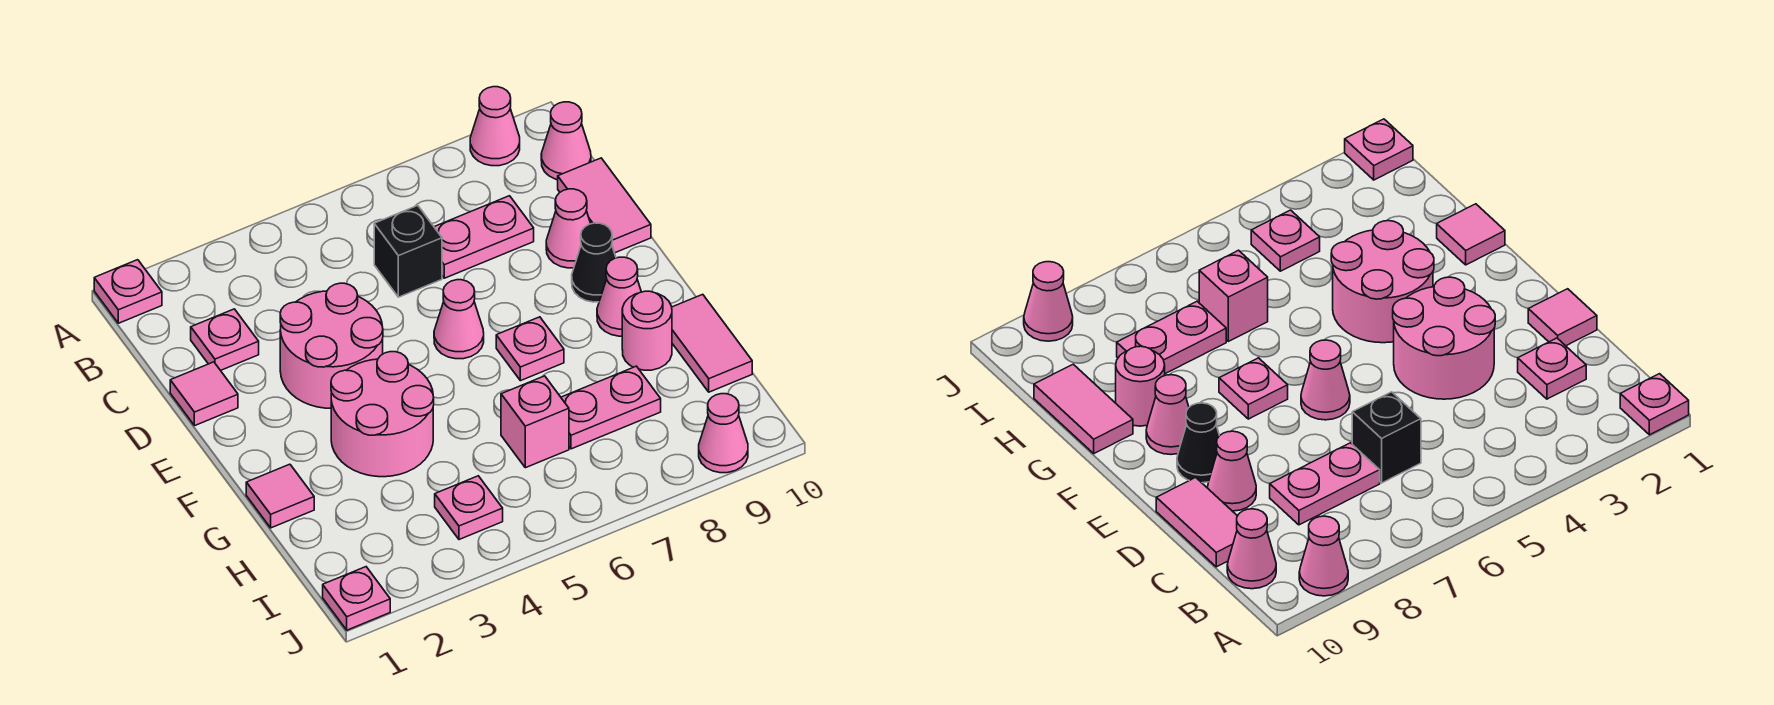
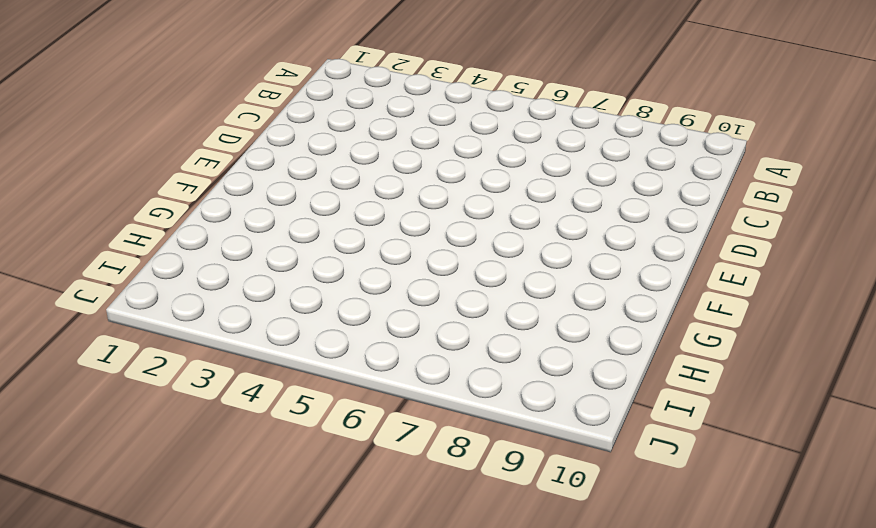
none -> pink 1x1 plate [94,260,162,323]
none -> pink 1x1 cone [470,87,520,166]
none -> pink 1x1 cone [541,102,591,180]

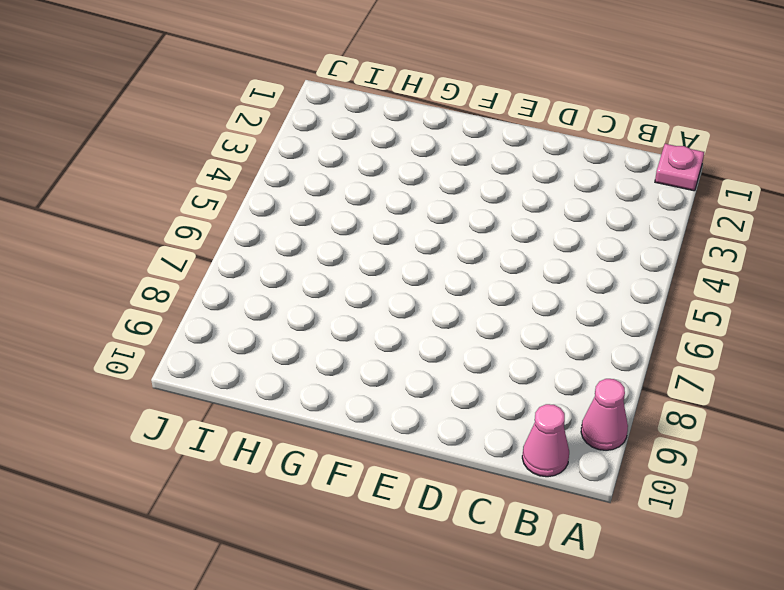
none -> pink 1x1 plate [191,309,259,370]
none -> black 1x1 brick [374,205,442,297]
none -> pink 1x2 plate [434,196,534,278]

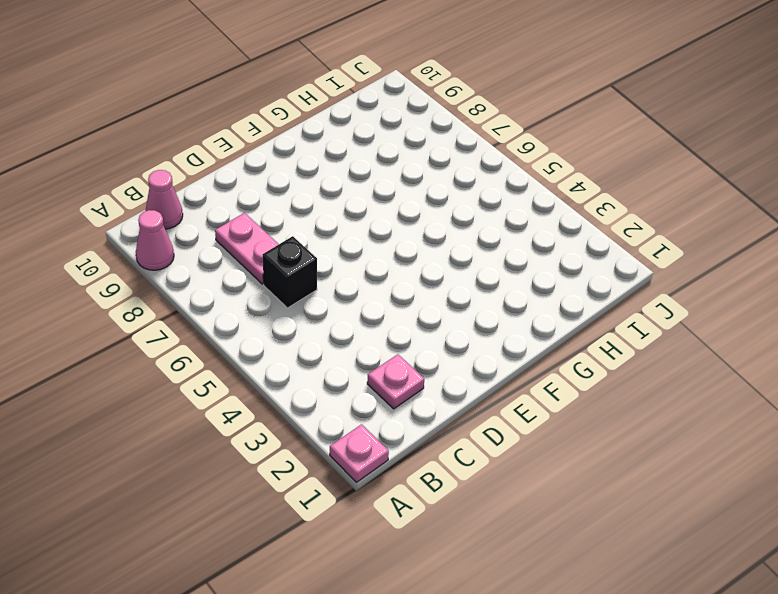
none -> pink 1x2 tile [558,158,651,253]
none -> pink 1x1 tile [170,362,238,426]
none -> pink 2x2 round brick [280,283,383,408]

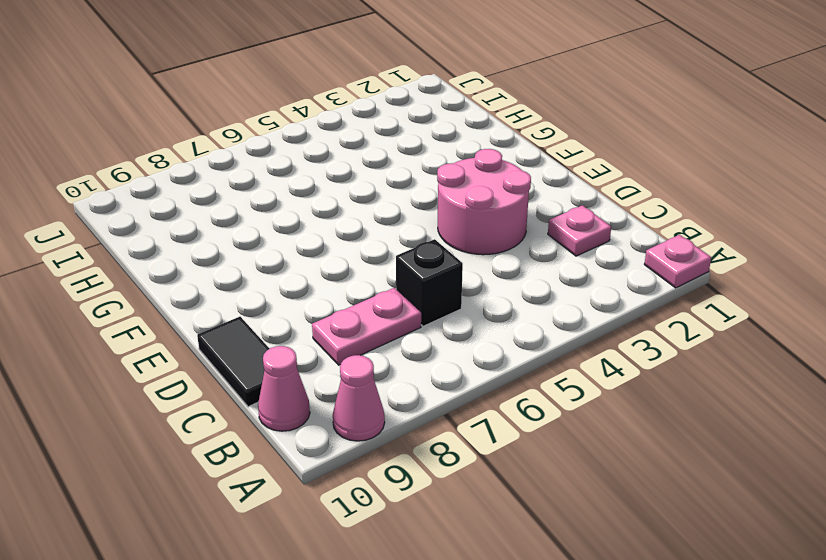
black 1x2 tile [197,317,270,407] -> pink 1x2 tile [558,158,651,253]
none -> pink 1x1 tile [170,362,238,426]
none -> pink 1x1 cone [546,189,591,268]
none -> pink 1x1 cone [434,280,484,359]

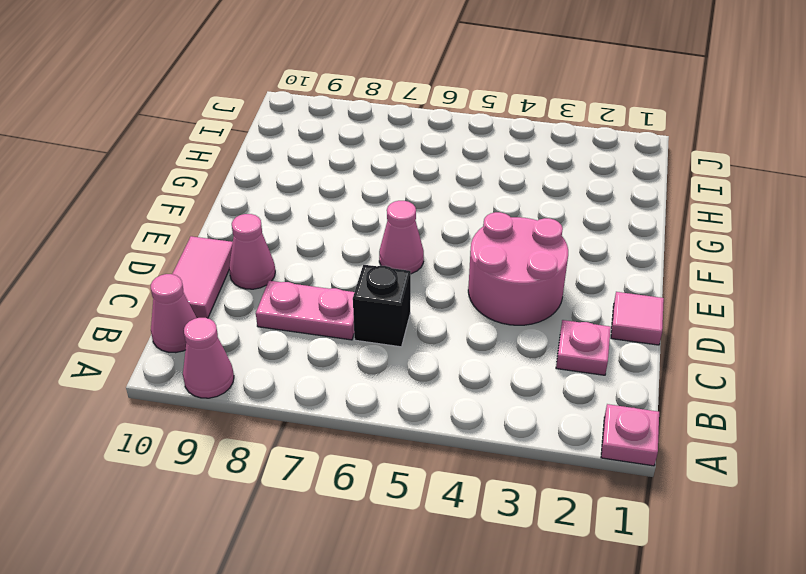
none -> black 1x1 cone [572,223,616,302]
none -> pink 2x2 round brick [331,352,434,477]
none -> pink 1x1 plate [496,317,564,381]

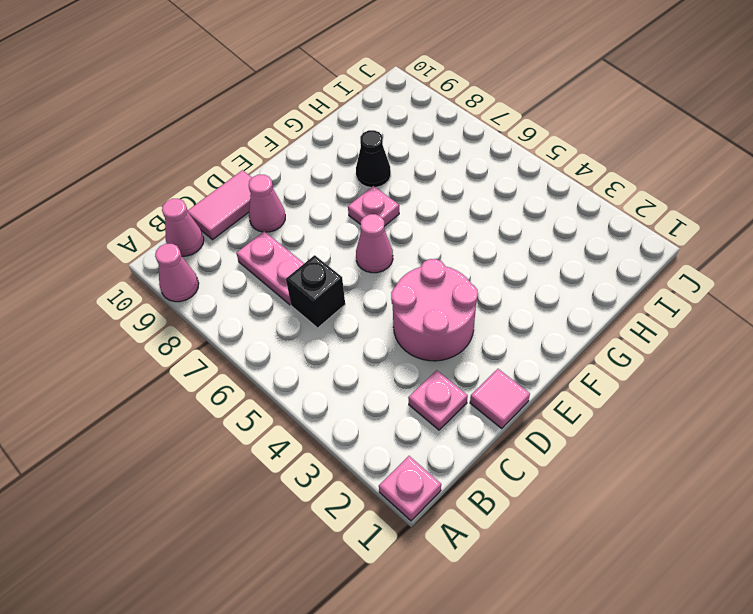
black 1x1 cone [356,130,391,188] -> black 1x1 cone moved to [572,223,616,302]
none -> pink 2x2 round brick [331,352,434,477]
none -> pink 1x1 cone [597,257,641,336]
none -> pink 1x1 tile [246,464,314,528]

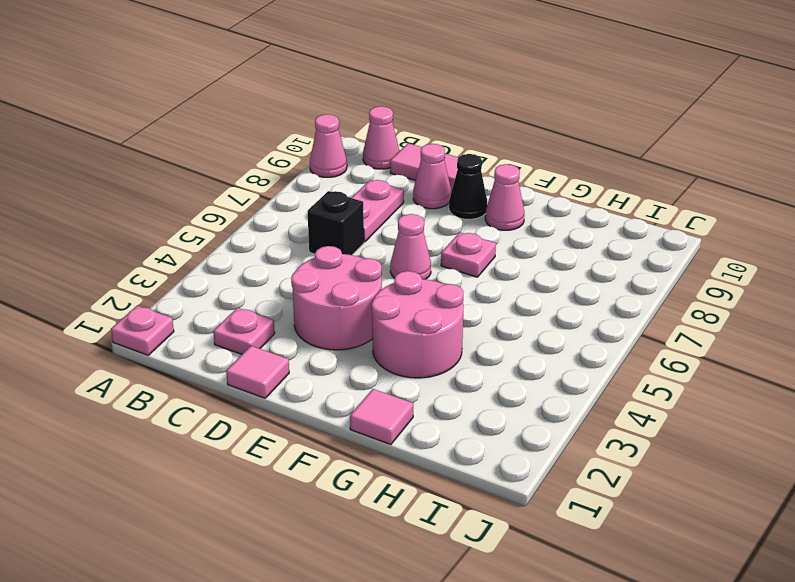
none -> pink 1x1 round brick [622,291,672,370]
none -> pink 1x2 tile [672,294,752,392]
none -> pink 1x1 brick [501,376,569,468]

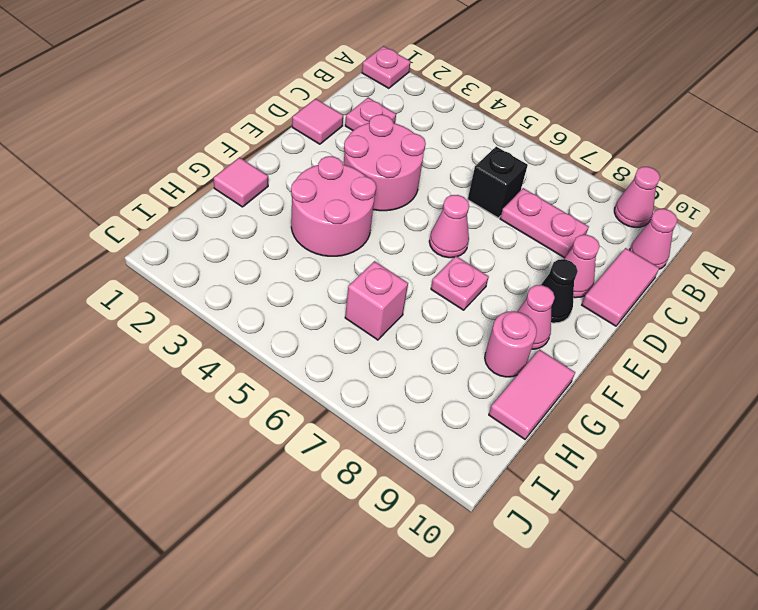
none -> pink 1x2 plate [561,366,661,449]
none -> pink 1x1 plate [435,476,503,540]
none -> pink 1x1 plate [323,567,390,630]

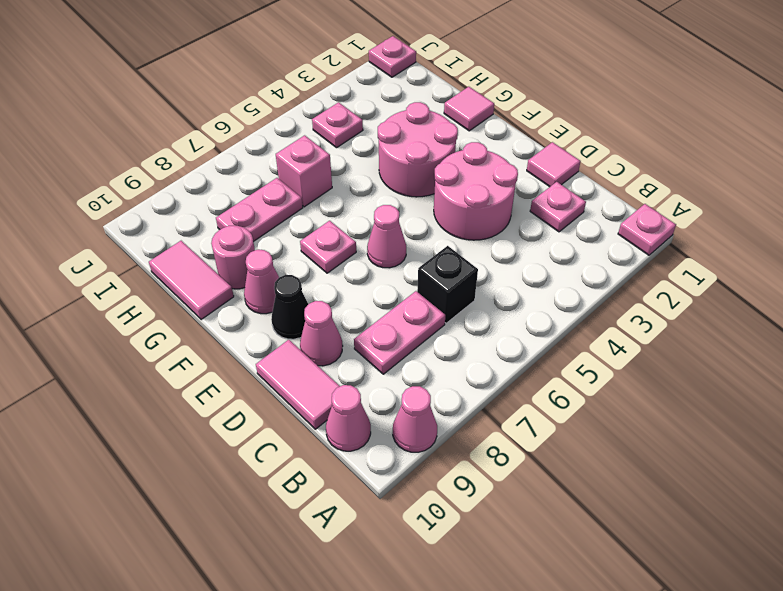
none -> pink 1x1 cone [699,394,748,473]

